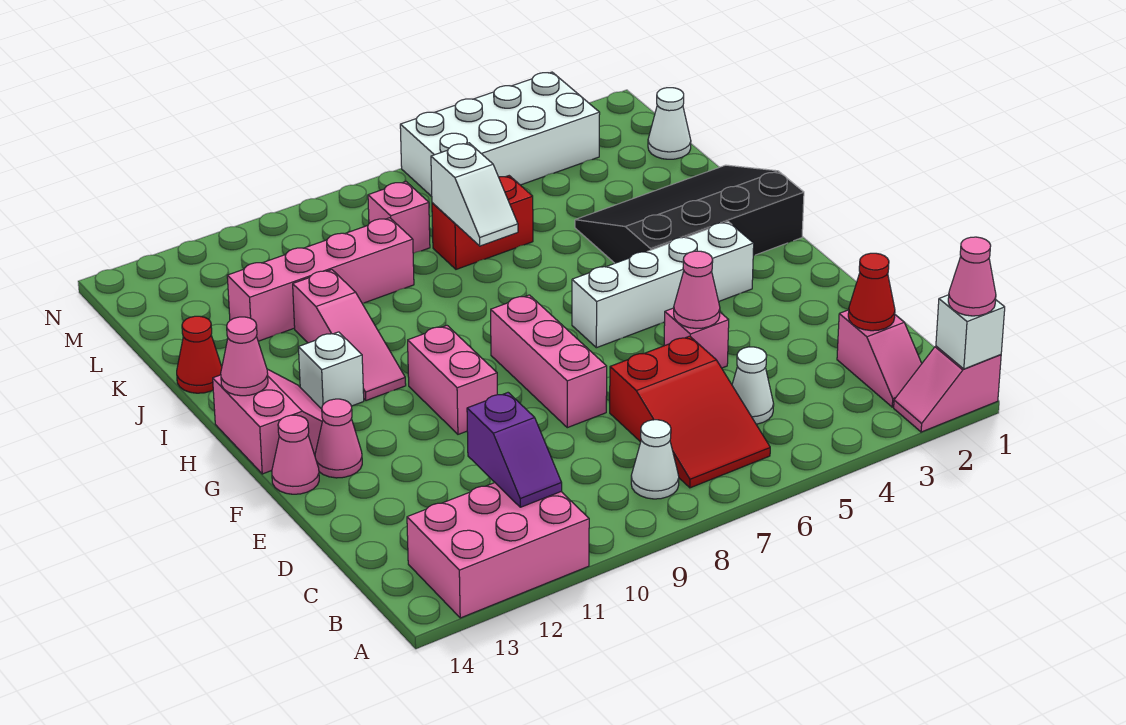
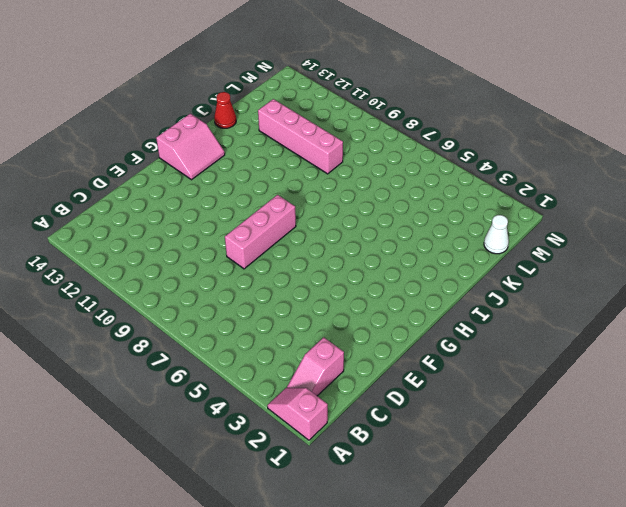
none -> pink 2x3 brick [407,483,589,618]
none -> red 2x3 slope [610,336,770,488]
none -> white 1x1 cone [631,420,679,499]

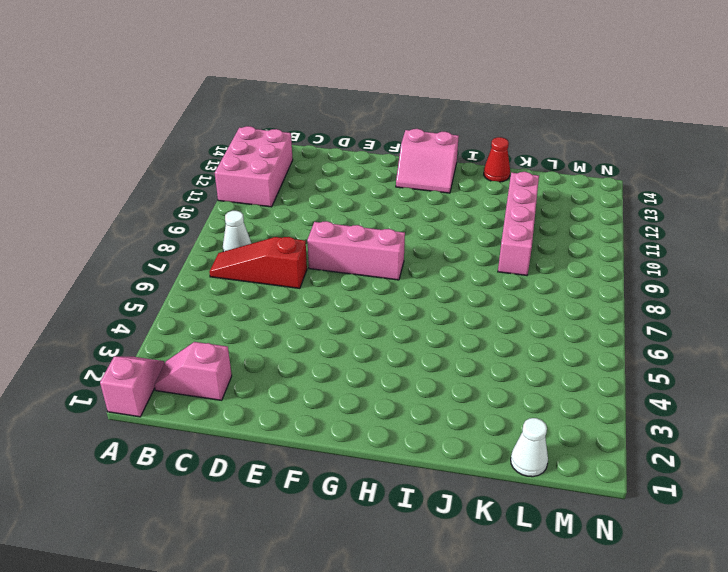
red 1x3 slope [210,237,307,288] -> red 2x3 slope [610,336,770,488]
none -> white 1x1 cone [732,347,774,424]
none -> pink 1x1 brick [664,308,729,368]
none -> pink 1x2 brick [408,326,497,434]

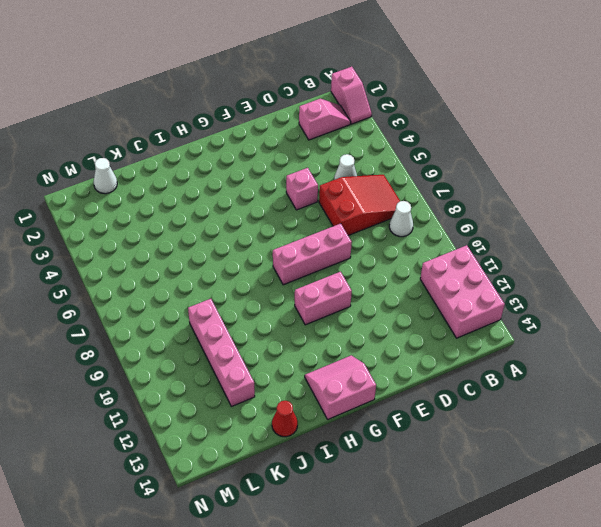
none -> pink 1x1 cone [315,399,362,478]
none -> pink 1x1 cone [272,415,319,494]
none -> white 1x4 brick [572,222,754,348]

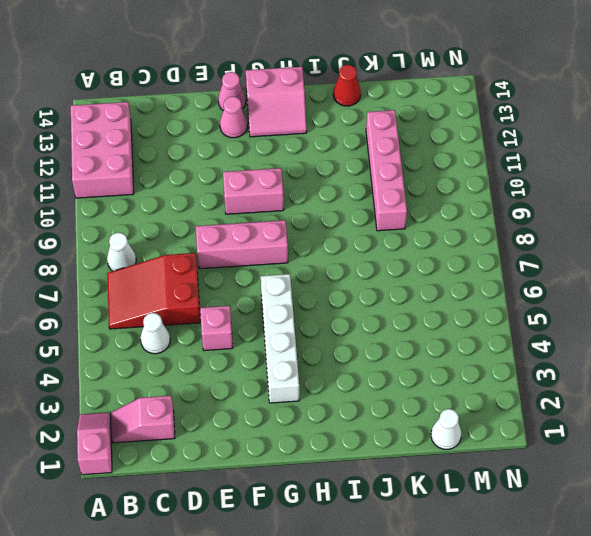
none -> black 3x4 slope [575,165,804,263]
none -> pink 1x3 slope [293,270,406,401]
none -> white 1x1 brick [298,332,364,409]

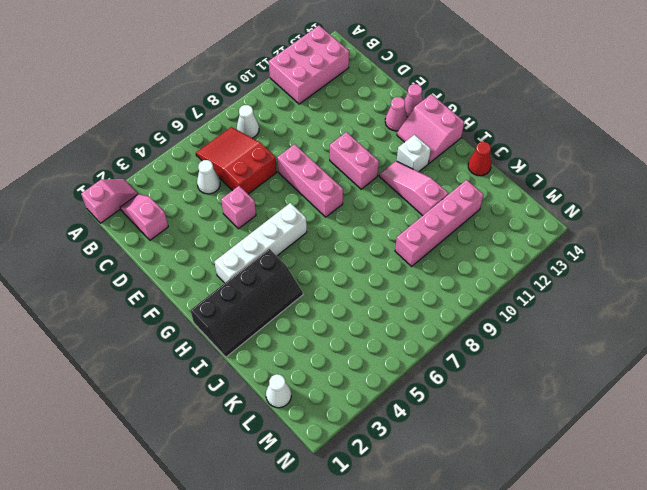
black 2x4 slope [190,249,303,357] -> black 3x4 slope [575,165,804,263]
none -> red 1x2 brick [432,176,533,269]
none -> pink 1x1 brick [368,182,430,253]
none -> white 2x4 brick [400,72,600,196]

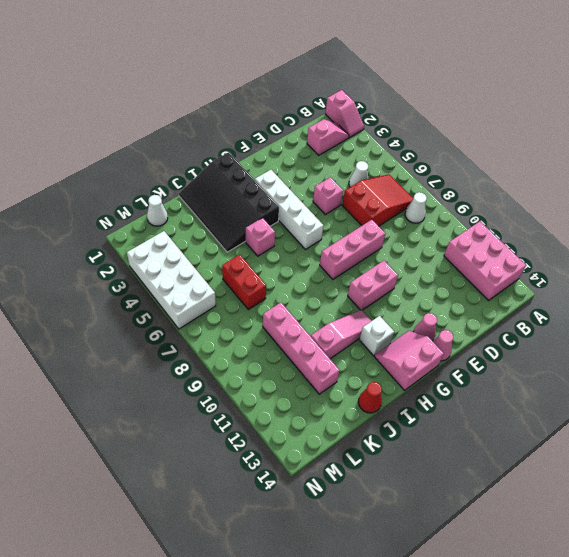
pink 1x1 brick [246,218,275,256] -> pink 1x1 brick moved to [368,182,430,253]
none -> white 1x1 brick [936,295,1005,369]
none -> purple 1x2 slope [467,393,562,507]
none -> red 1x1 cone [848,253,895,331]

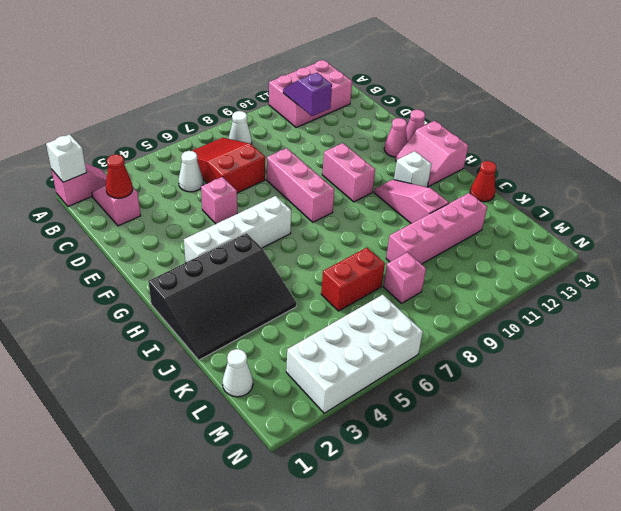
none -> pink 1x1 cone [674,251,720,328]
none -> pink 1x1 cone [221,317,268,396]
none -> white 1x2 slope [431,143,518,246]

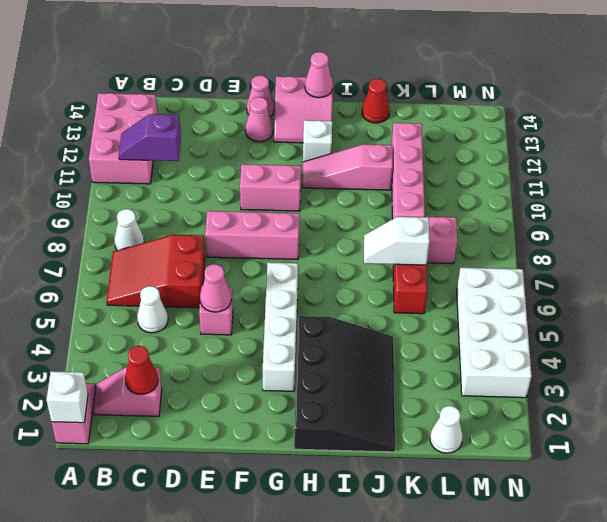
none -> pink 1x1 cone [948,237,996,316]

